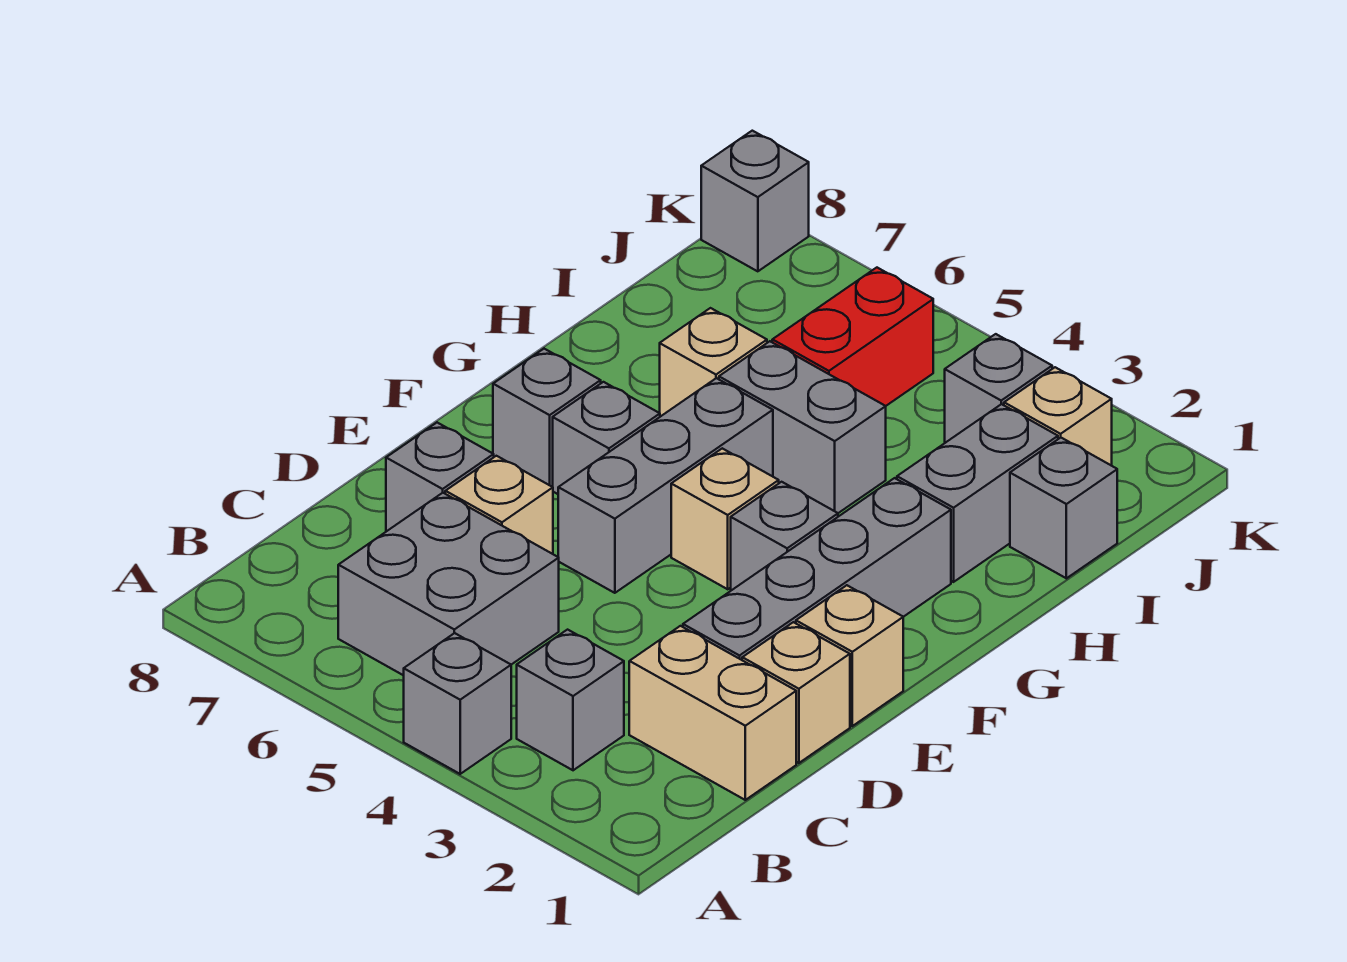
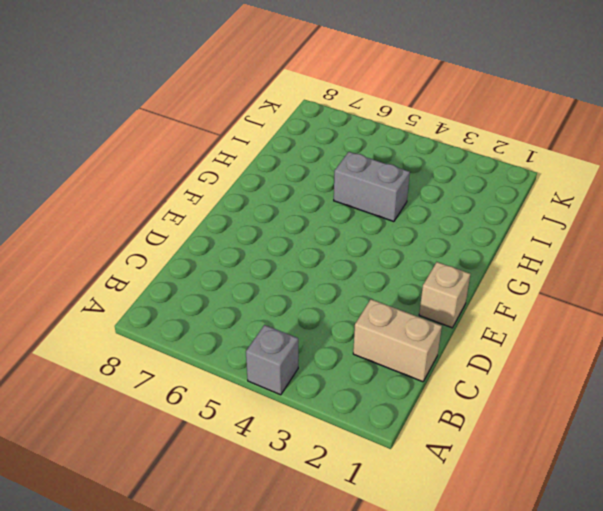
none -> grey 1x1 brick [517,630,624,770]
none -> grey 2x2 brick [338,493,559,675]
none -> tan 1x1 brick [742,622,850,763]

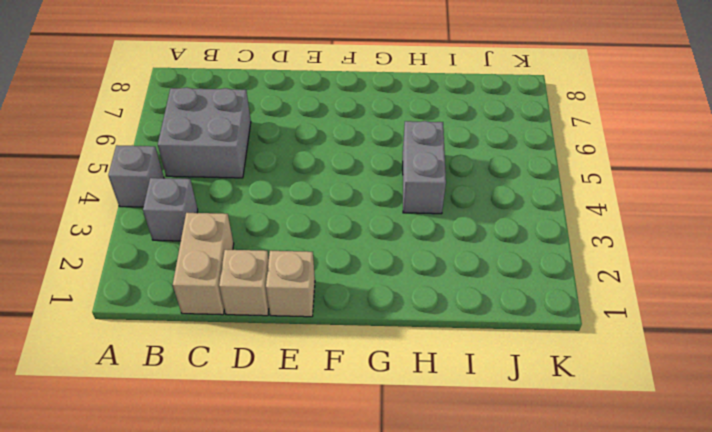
none -> grey 1x4 brick [683,478,951,660]
none -> tan 1x1 brick [445,456,553,554]
none -> grey 1x1 brick [386,423,494,531]

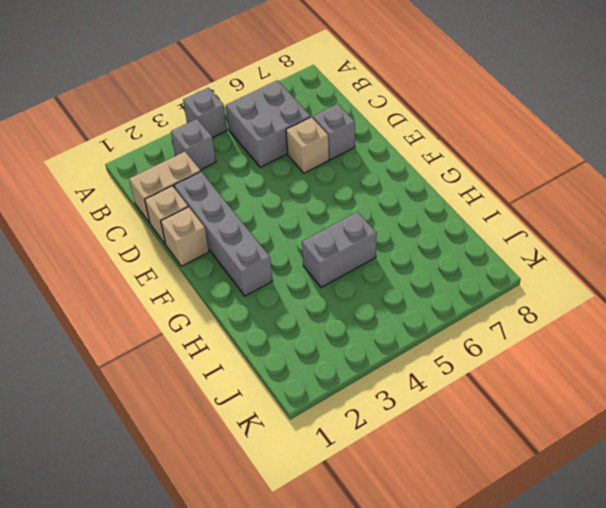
none -> grey 1x3 brick [558,378,773,593]
none -> grey 1x1 brick [731,482,838,590]
none -> tan 1x1 brick [671,448,779,589]

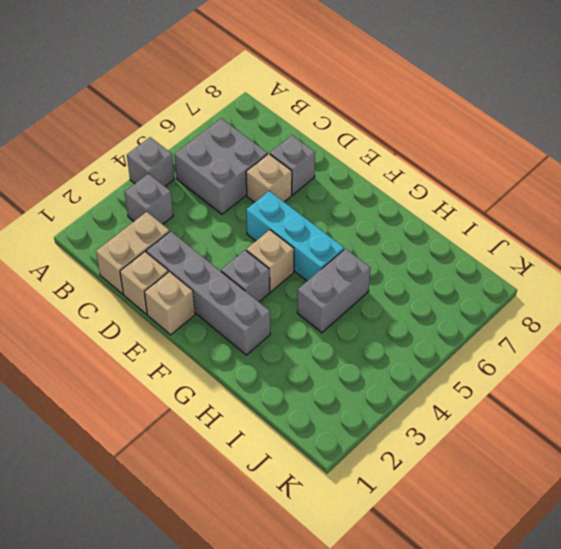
cyan 1x3 brick [246,191,344,281] -> grey 1x3 brick [558,378,773,593]
none -> grey 1x1 brick [553,382,660,494]
none -> grey 1x1 brick [493,349,601,487]
none -> grey 1x2 brick [897,404,1058,582]

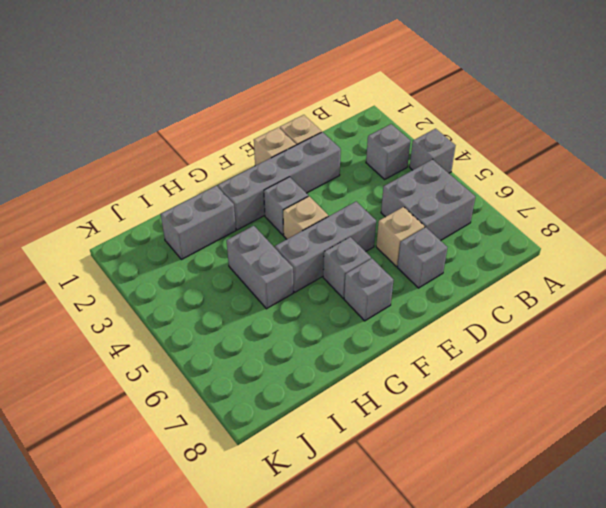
none -> tan 1x2 brick [629,626,796,800]
none -> tan 1x1 brick [660,308,767,417]
none -> grey 1x1 brick [1010,438,1117,578]

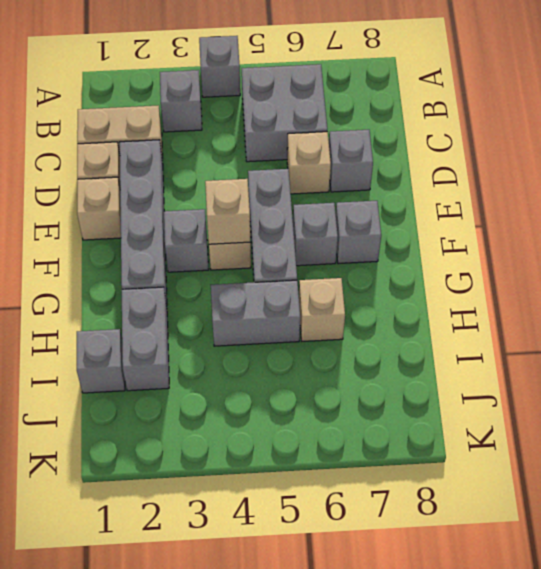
tan 1x1 brick [205,179,250,244] -> tan 1x1 brick moved to [1004,367,1112,466]
none -> red 1x2 brick [772,268,933,406]
none -> grey 1x1 brick [945,334,1052,443]
none -> grey 1x1 brick [701,131,809,271]

